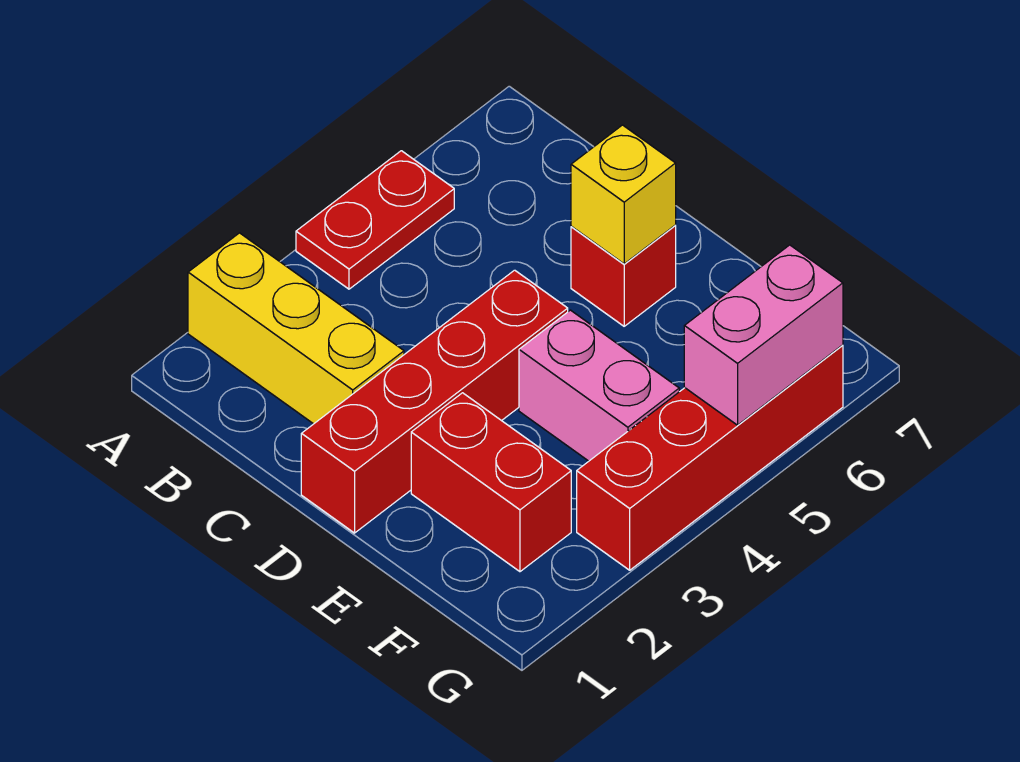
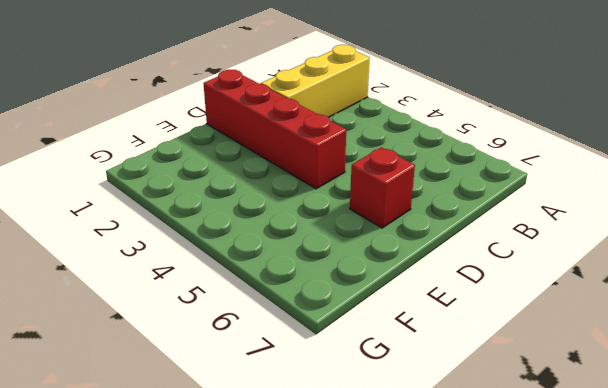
none -> red 1x2 plate [296,151,454,289]
none -> red 1x2 brick [411,393,571,572]

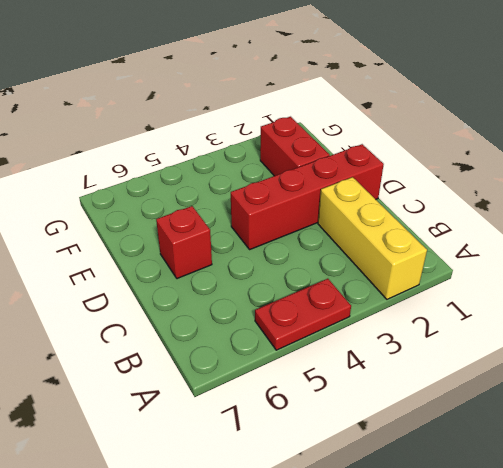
none -> pink 1x2 brick [519,310,679,461]
none -> red 1x4 brick [577,345,843,570]

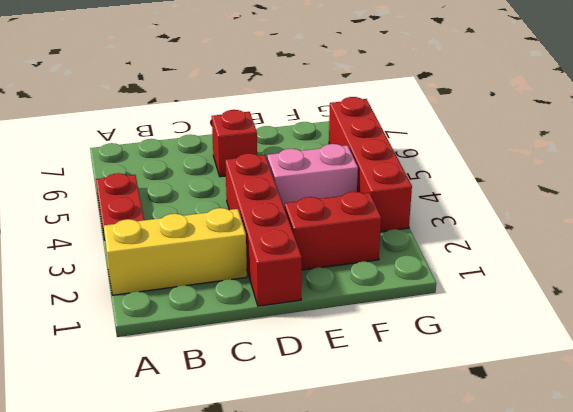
none -> yellow 1x1 brick [571,125,676,264]
none -> pink 1x2 brick [684,245,843,425]

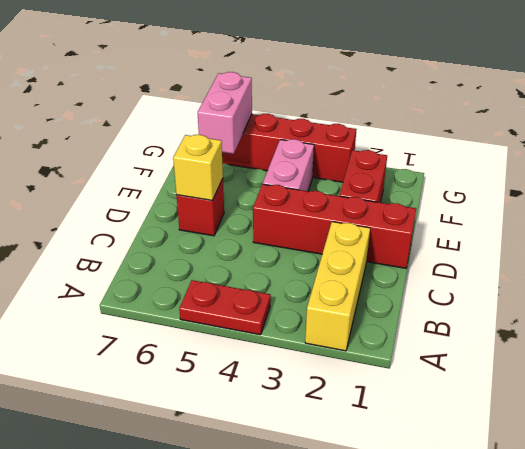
pink 1x2 brick [198,72,252,154] -> pink 1x2 brick turned to [684,245,843,425]

